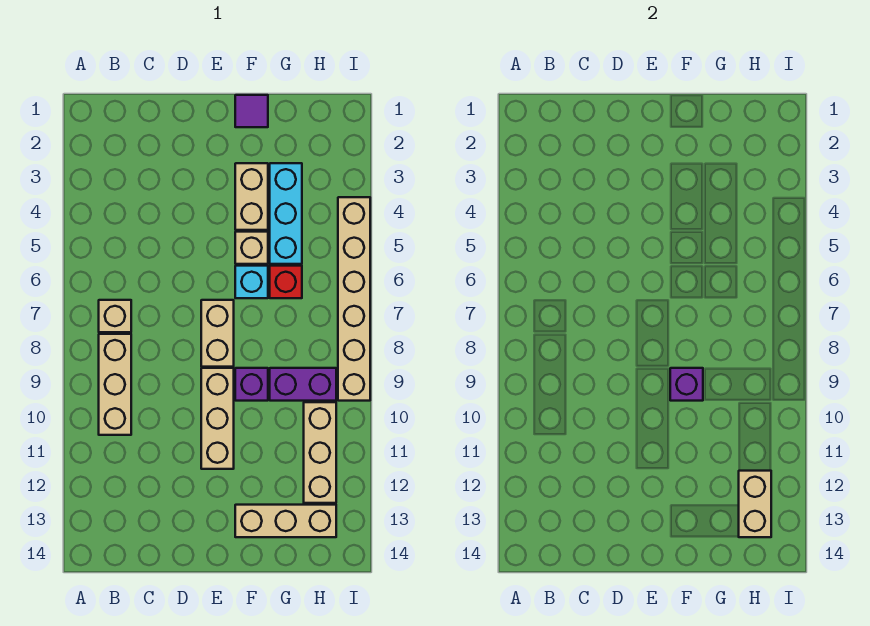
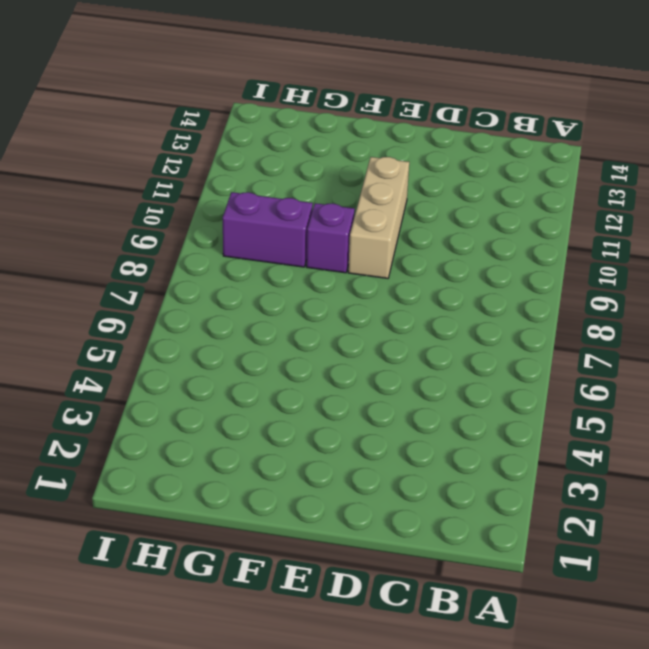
none -> tan 1x1 brick [99,300,131,332]
none -> tan 1x3 brick [99,334,131,435]
none -> tan 1x2 brick [201,300,234,367]

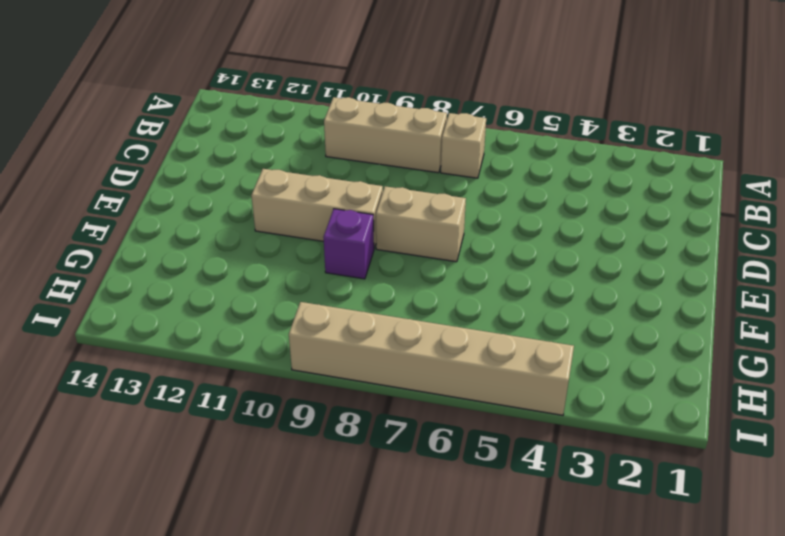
none -> purple 1x1 tile [235,95,268,127]
none -> tan 1x2 brick [235,163,268,230]
none -> tan 1x1 brick [235,232,268,264]

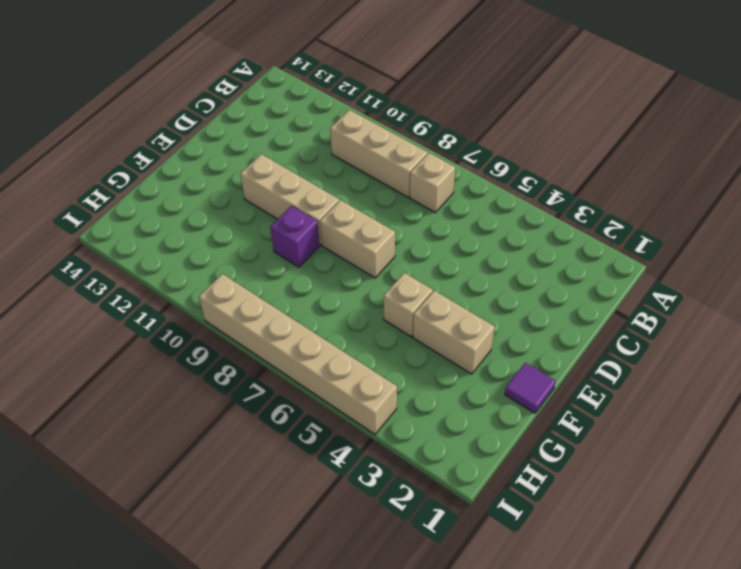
none -> cyan 1x1 brick [235,266,268,298]
none -> tan 1x3 brick [235,505,336,537]
none -> cyan 1x3 brick [270,163,302,264]

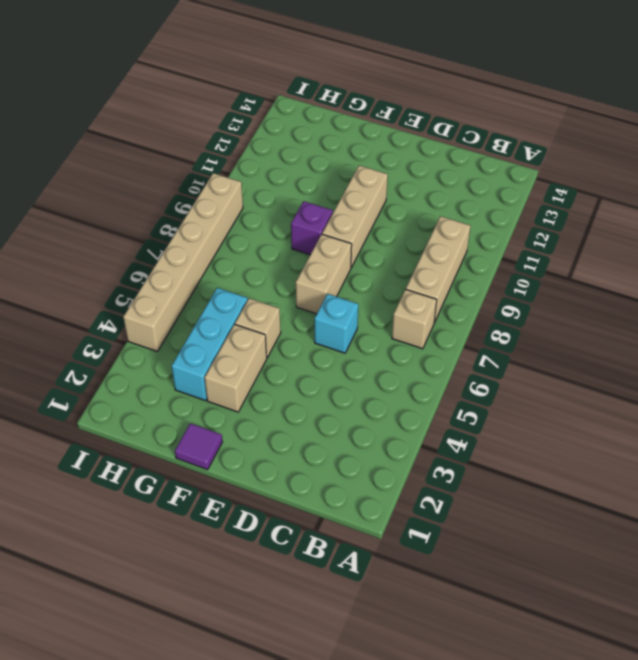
cyan 1x1 brick [315,294,358,353] -> cyan 1x1 brick moved to [235,266,268,298]
none -> tan 1x3 brick [235,505,336,537]
none -> red 1x1 brick [270,266,302,298]
none -> purple 1x2 brick [270,368,336,401]

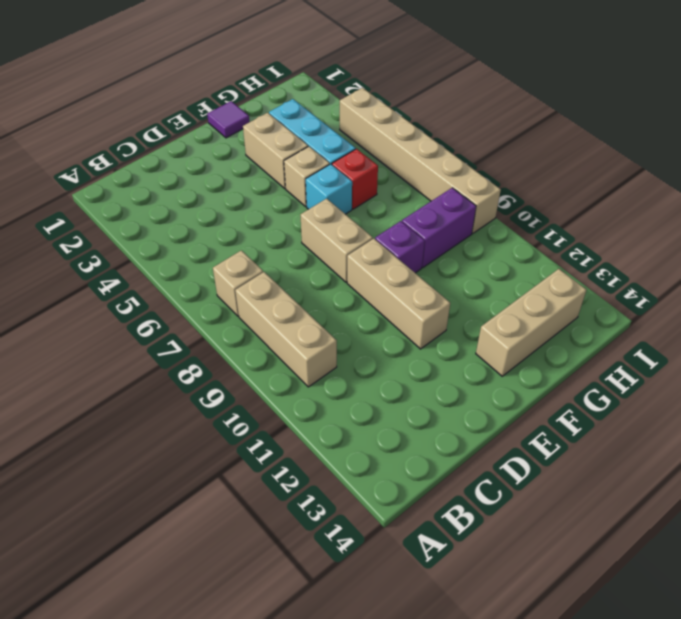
none -> tan 1x3 brick [304,402,336,503]
none -> purple 1x1 brick [670,368,703,401]
none -> tan 1x2 brick [739,471,771,537]

